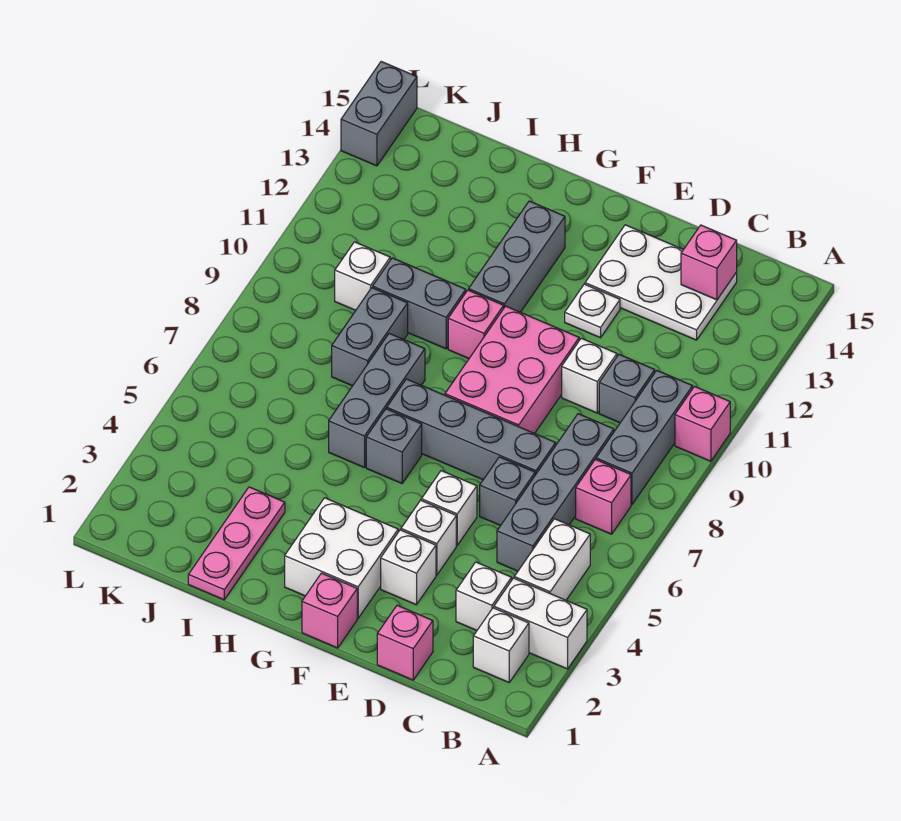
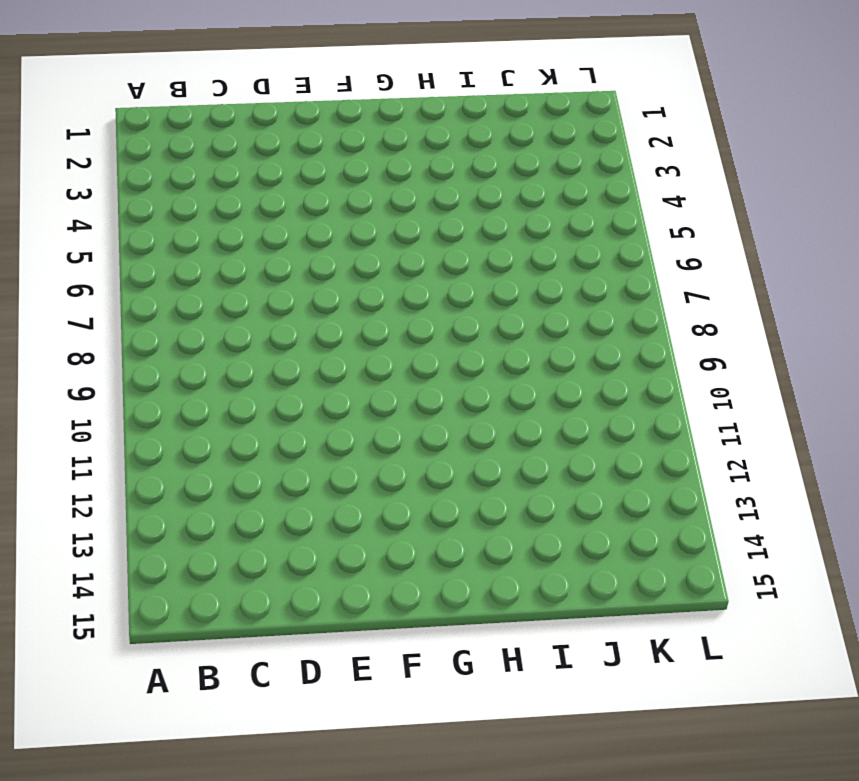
none -> white 1x2 brick [494,578,587,669]
none -> pink 1x1 brick [675,387,730,461]
none -> white 1x1 brick [473,608,529,682]
none -> white 1x2 brick [514,519,590,600]

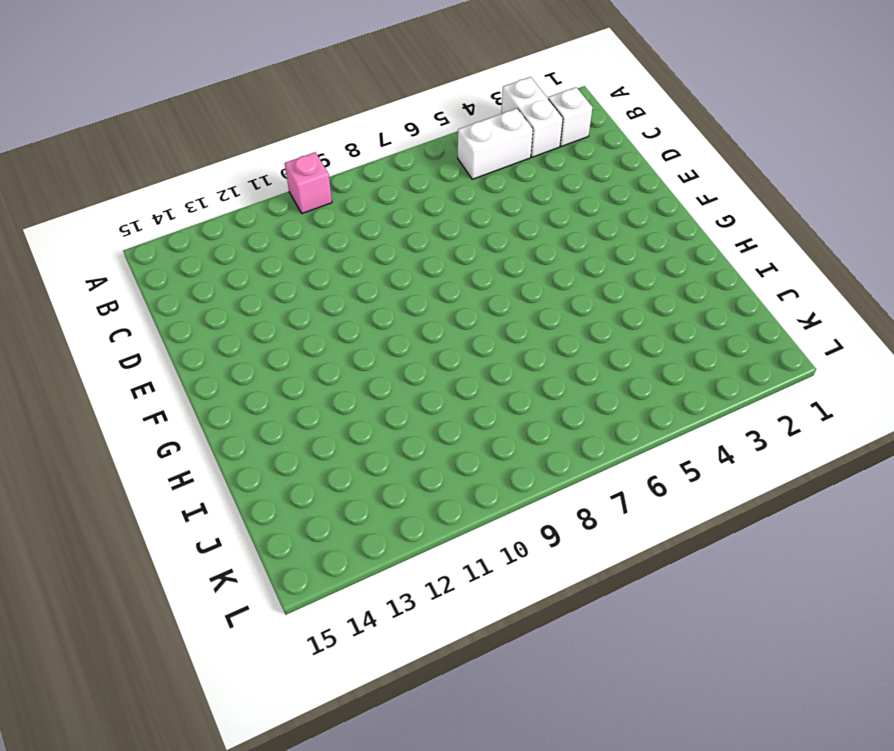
none -> pink 1x1 brick [576,459,631,534]
none -> grey 1x3 brick [596,371,693,505]
none -> white 1x1 brick [456,562,512,630]
none -> grey 1x4 brick [497,414,614,571]

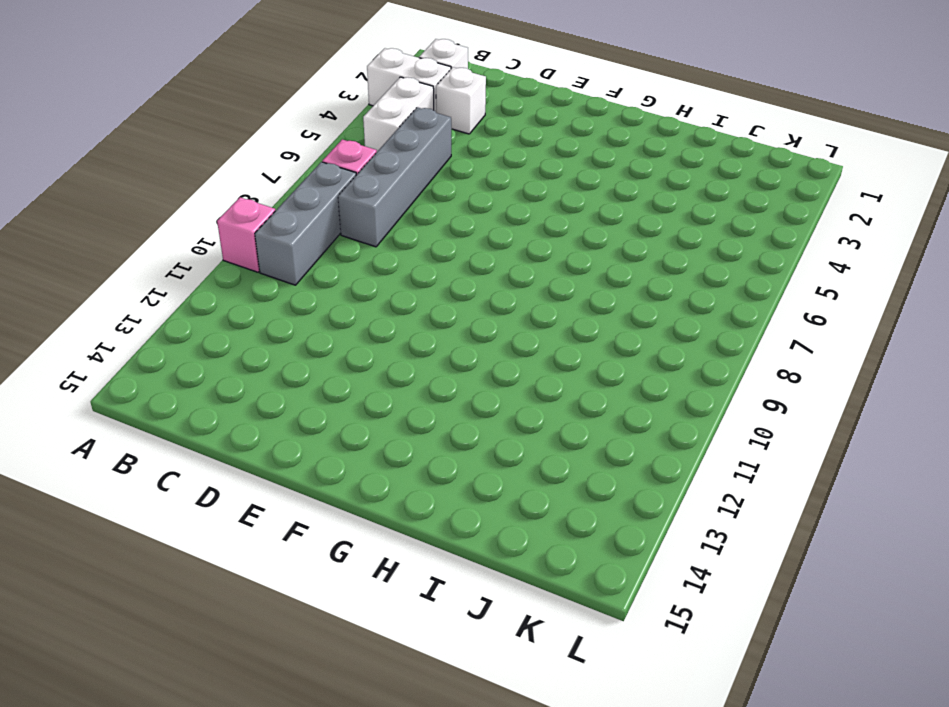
none -> grey 1x1 brick [599,355,655,423]
none -> white 2x3 plate [585,225,737,340]
none -> pink 1x1 brick [377,605,433,680]
none -> grey 1x1 brick [480,457,535,526]

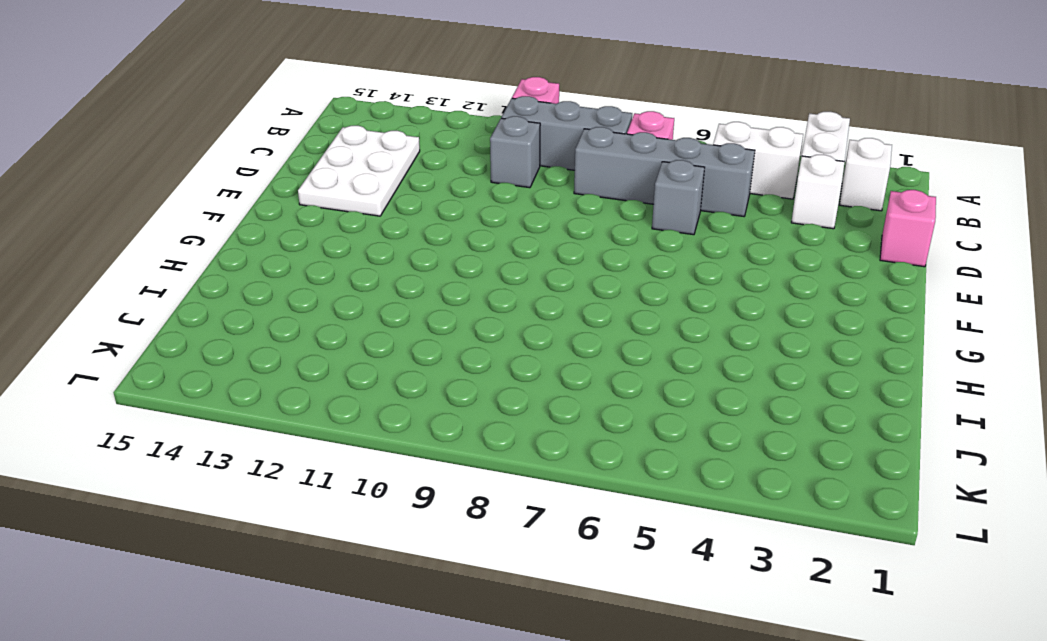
none -> grey 1x4 brick [387,379,556,480]
none -> white 1x1 brick [562,338,617,413]
none -> white 1x1 brick [381,530,436,605]
none -> white 1x1 brick [401,500,456,575]

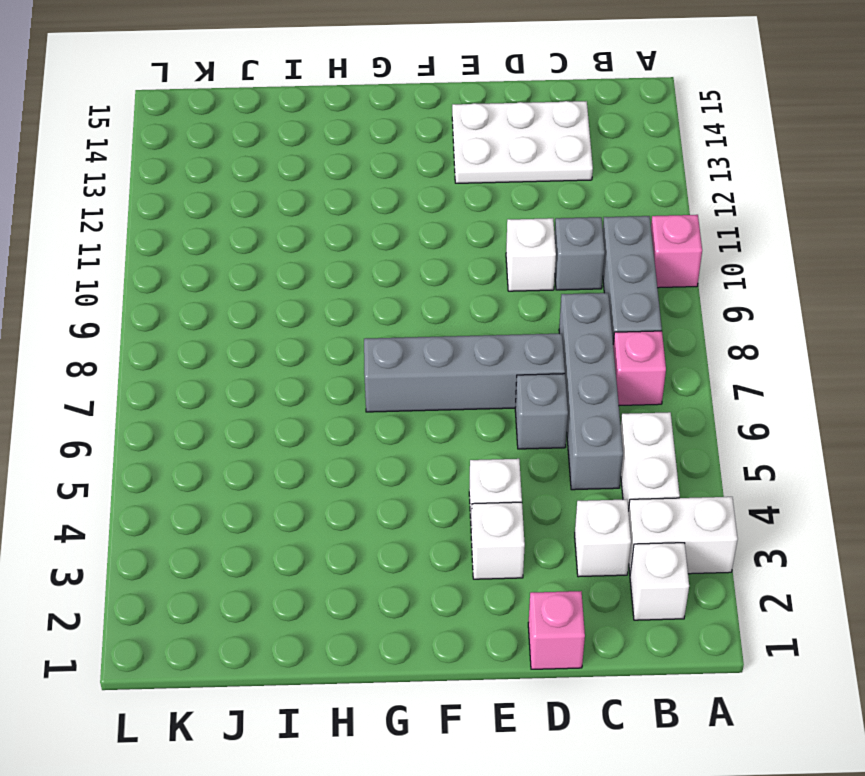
none -> white 1x1 brick [421,471,477,545]
none -> pink 2x3 brick [445,306,579,434]
none -> white 1x1 plate [565,284,620,338]
none -> pink 1x1 brick [302,573,357,648]

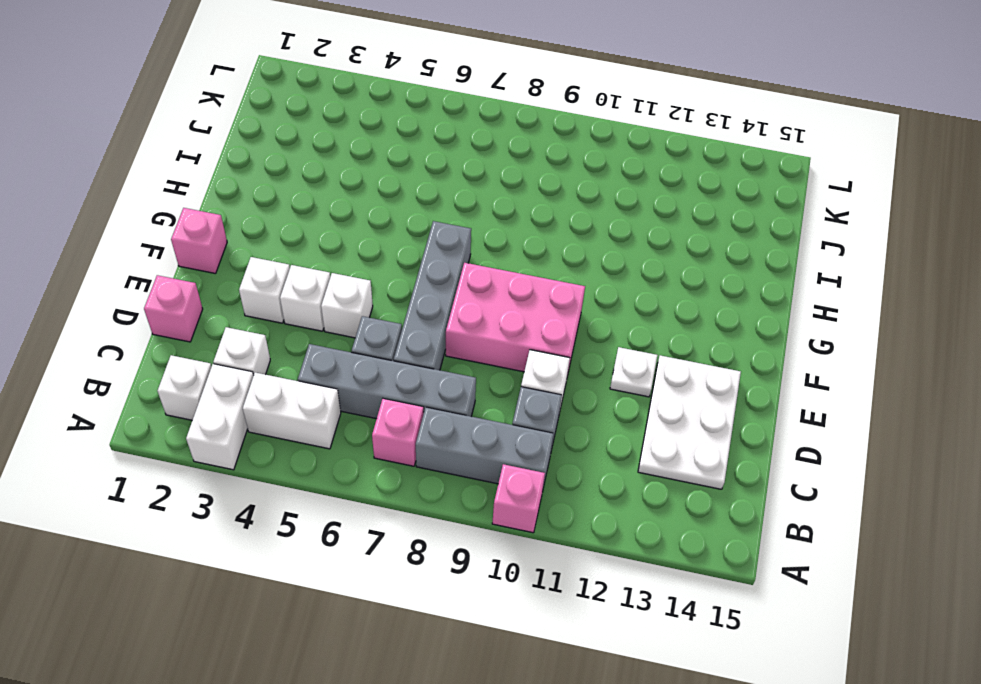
none -> white 2x2 brick [285,498,398,618]
none -> grey 1x1 brick [366,409,422,483]
none -> pink 1x1 brick [448,290,504,358]
none -> grey 1x3 brick [469,201,565,312]

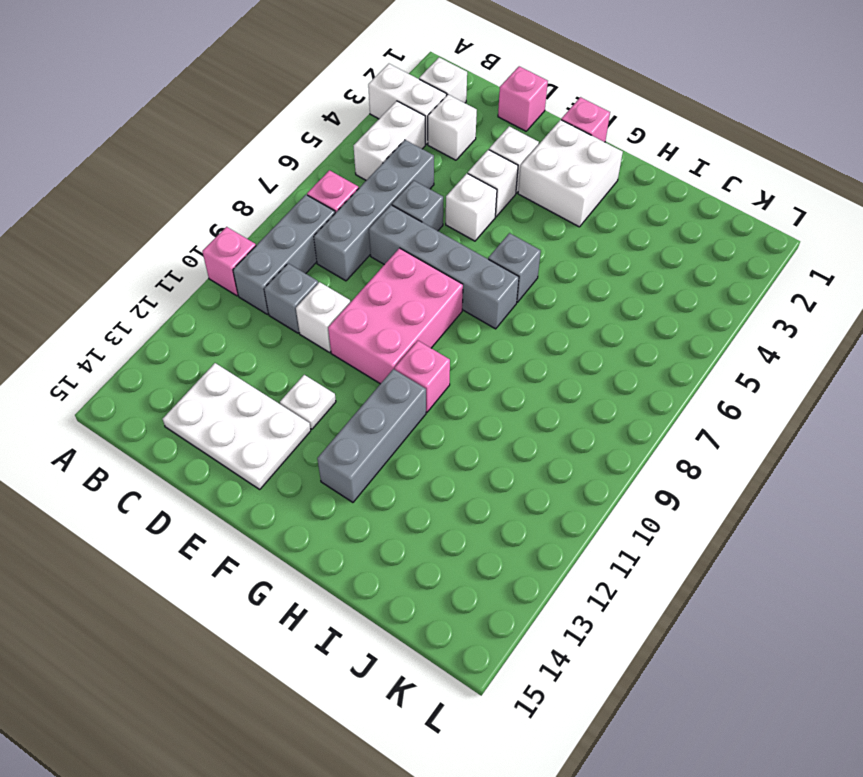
none -> grey 1x3 brick [329,333,425,468]
none -> grey 1x2 brick [373,258,466,349]
none -> pink 1x3 plate [188,487,285,600]
none -> grey 1x2 brick [332,288,408,386]

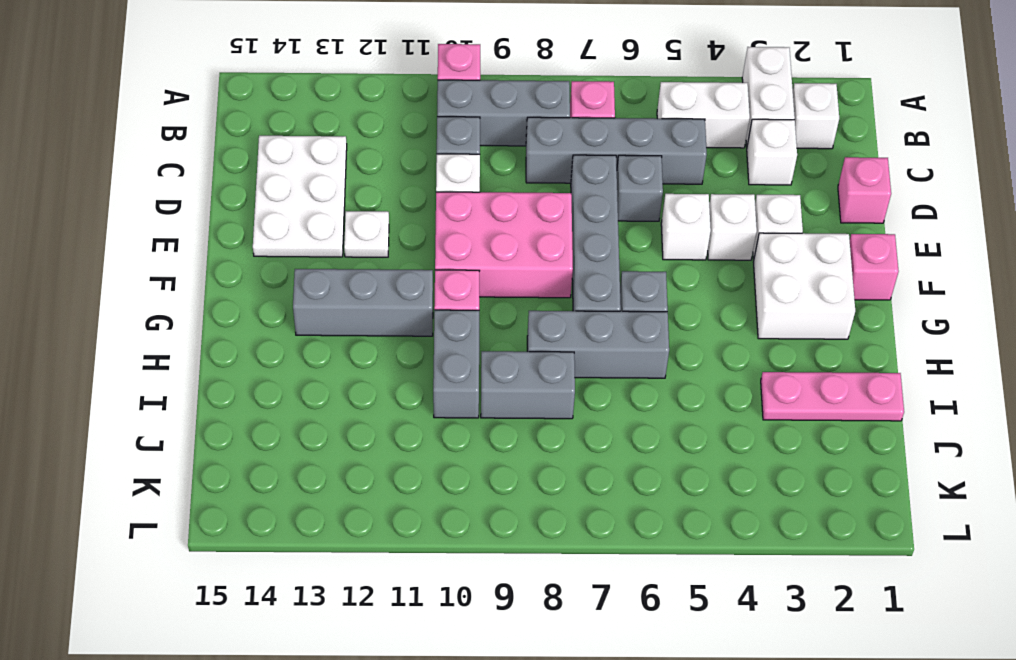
none -> white 1x1 brick [335,242,390,310]
none -> grey 1x2 brick [341,62,417,166]
none -> pink 1x1 brick [681,225,737,300]

